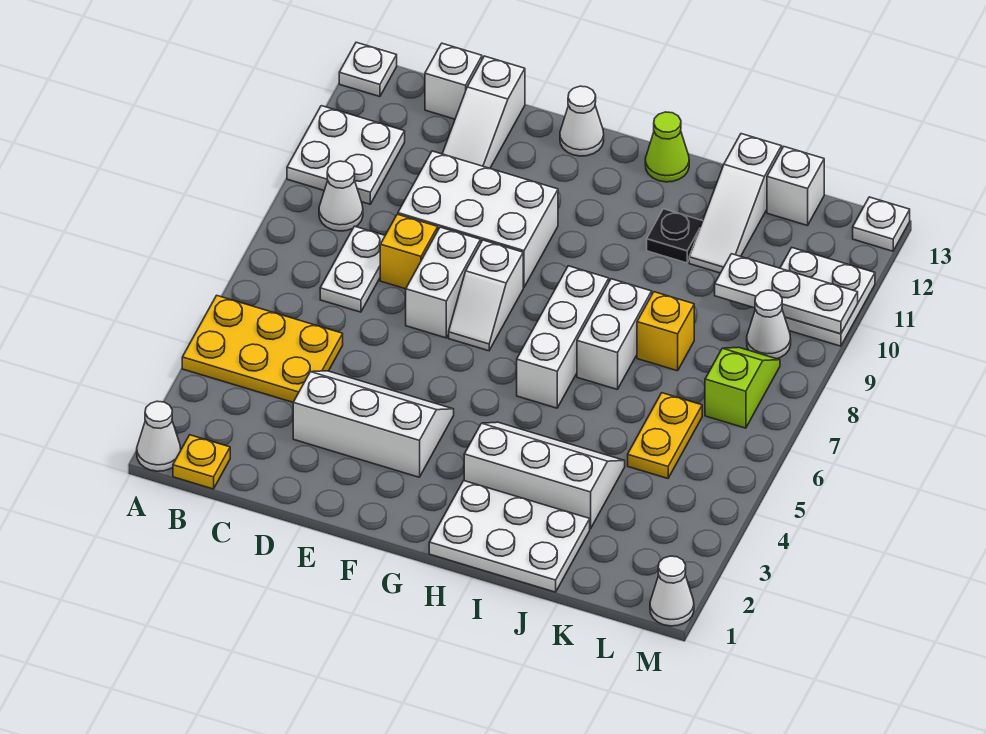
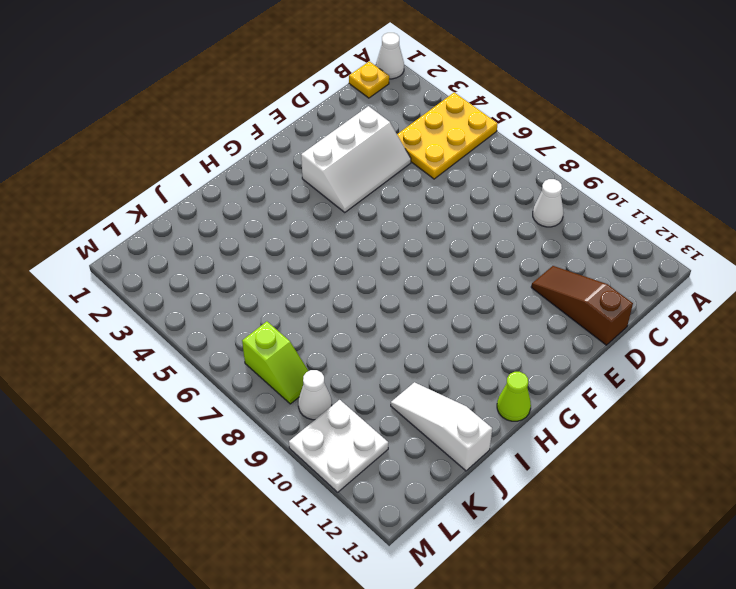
brown 1x3 slope [531,266,633,345] -> white 1x3 slope [442,56,525,168]
none -> white 2x2 plate [287,106,405,204]
none -> white 1x1 plate [339,42,397,97]
none -> white 1x2 plate [320,226,385,312]
none -> white 1x1 brick [425,43,482,119]

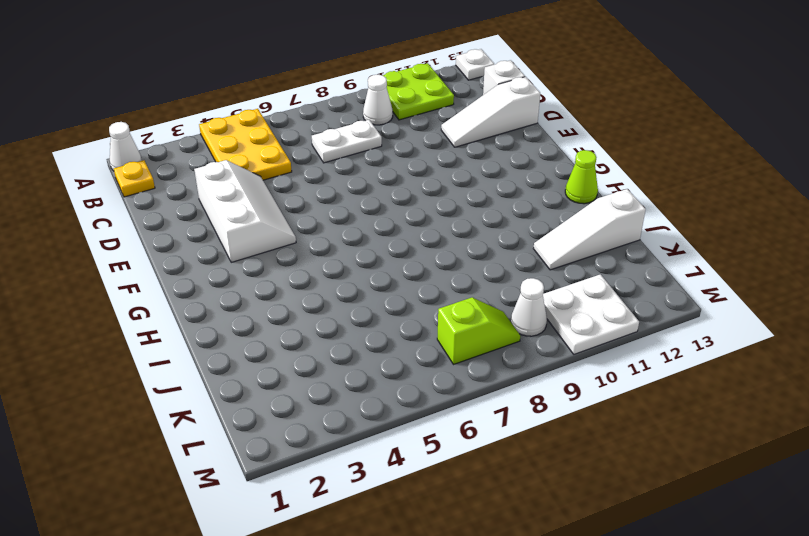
lime 2x2 plate [383,63,454,120] -> white 2x2 plate [287,106,405,204]
none -> yellow 1x1 brick [380,214,438,289]
none -> white 2x3 brick [398,151,558,288]
none -> white 1x2 brick [406,227,481,338]
none -> white 1x2 slope [449,240,523,351]

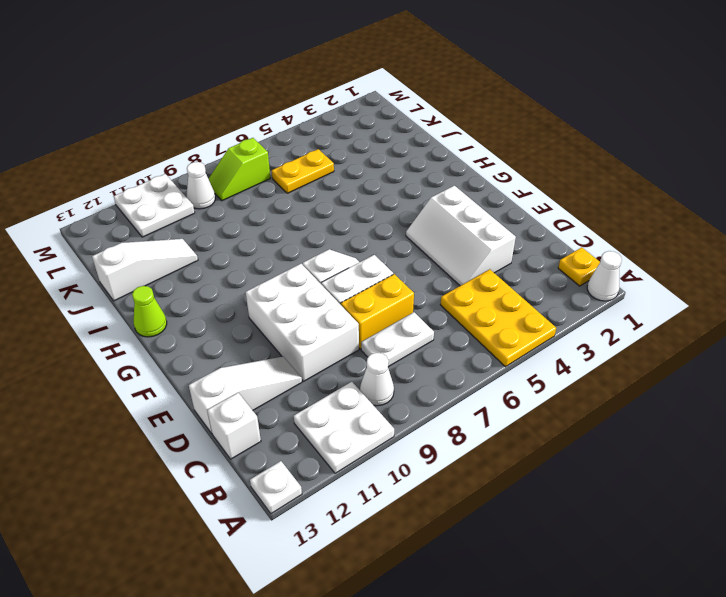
yellow 1x2 brick [341,274,414,349] -> yellow 1x1 brick [380,214,438,289]
none -> white 1x1 cone [560,86,604,156]
none -> white 2x3 plate [429,481,590,592]
none -> white 2x3 slope [464,422,625,529]
none -> white 1x3 brick [517,266,609,408]

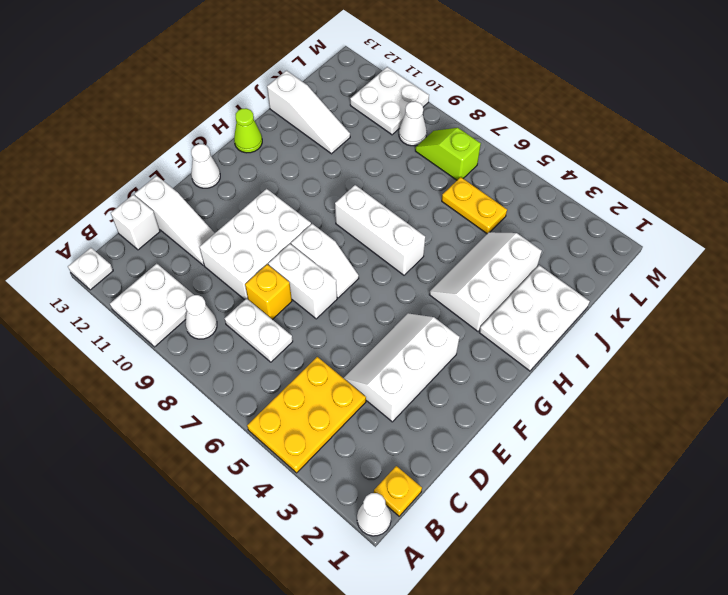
none -> white 1x2 brick [577,279,652,389]
none -> black 1x1 plate [647,209,703,263]
none -> yellow 1x1 brick [637,292,694,371]
none -> white 1x1 brick [767,147,824,225]

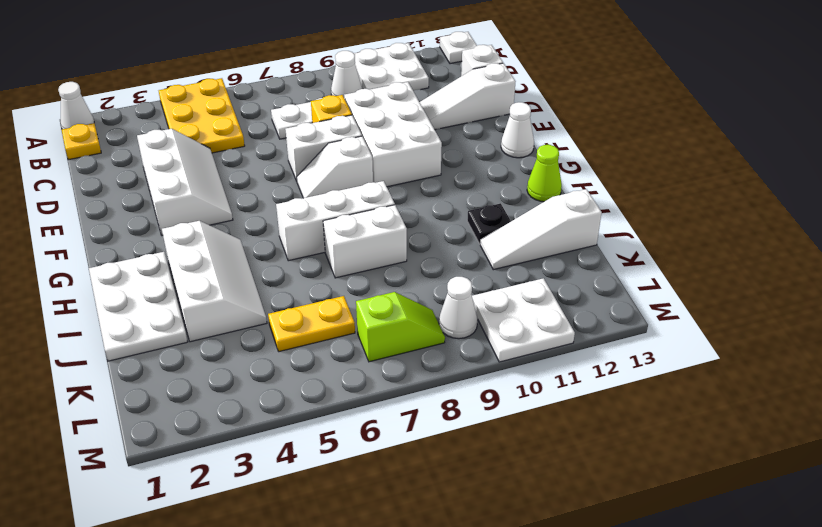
none -> yellow 1x1 brick [637,292,694,371]
none -> white 1x1 brick [767,147,824,225]
none -> white 1x1 cone [650,556,694,626]
none -> white 1x1 plate [853,197,910,251]

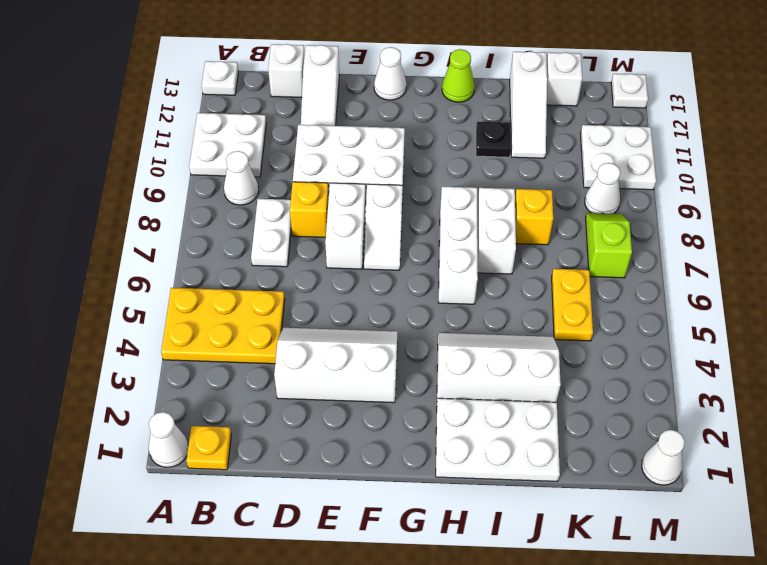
none -> white 1x3 plate [715,254,858,334]

